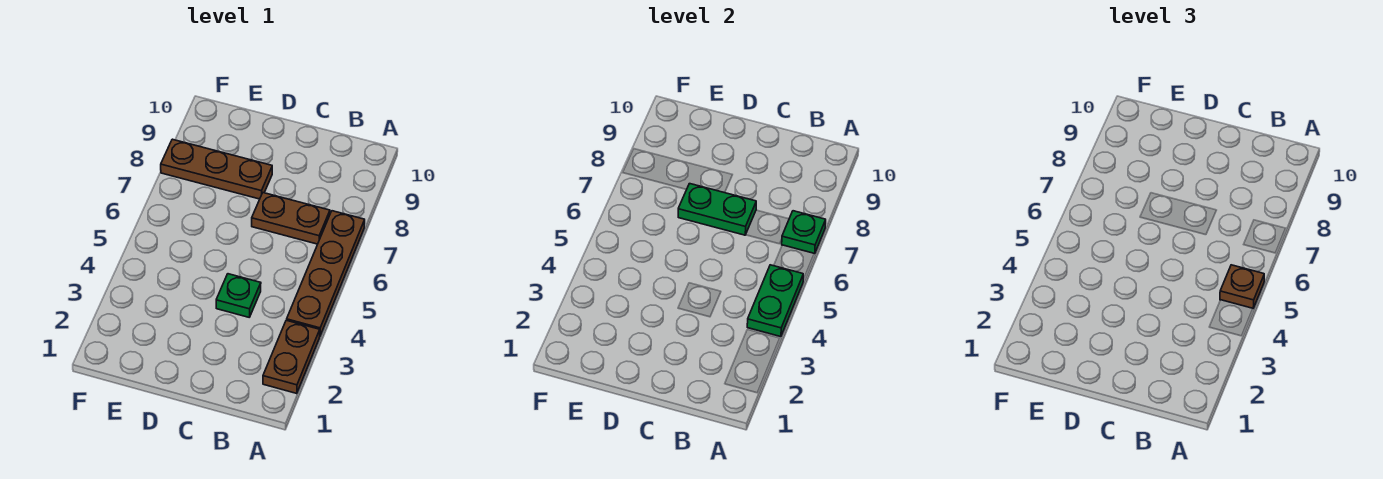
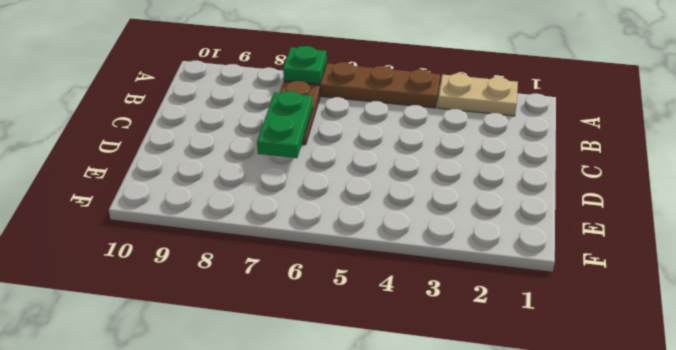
tan 1x2 plate [438,73,518,116] -> brown 1x2 plate [263,320,320,394]
none -> green 1x1 plate [216,274,261,317]
none -> brown 1x3 plate [161,139,272,199]

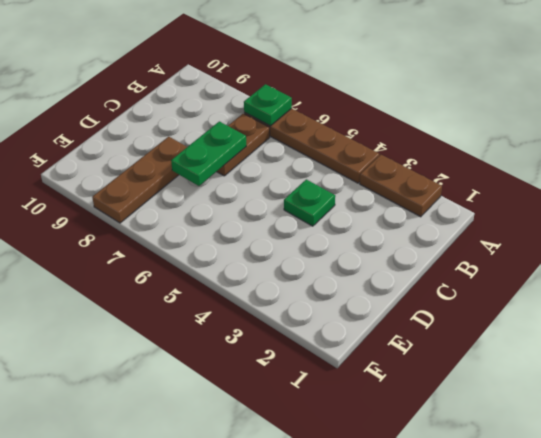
none -> green 1x2 plate [747,265,803,337]
none -> brown 1x1 plate [1220,265,1264,308]

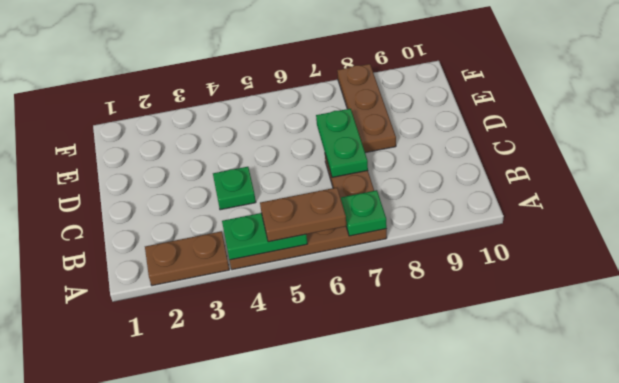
brown 1x2 plate [260,188,346,242] -> brown 1x1 plate [1220,265,1264,308]

